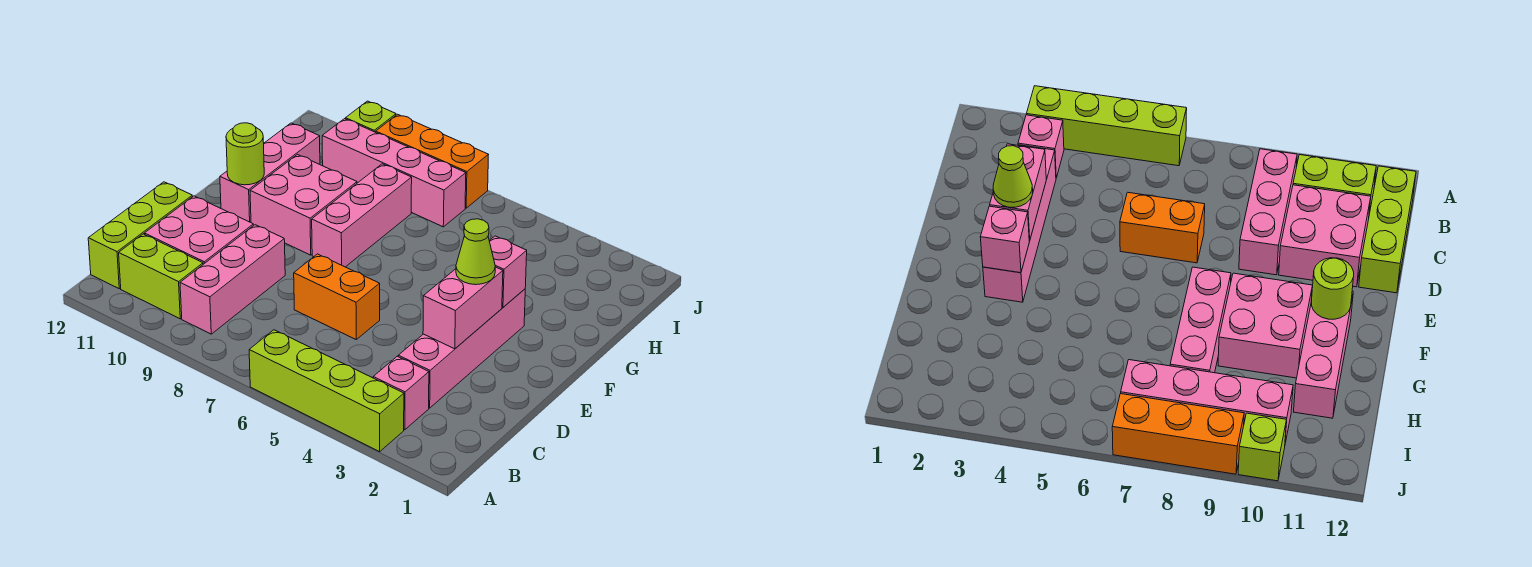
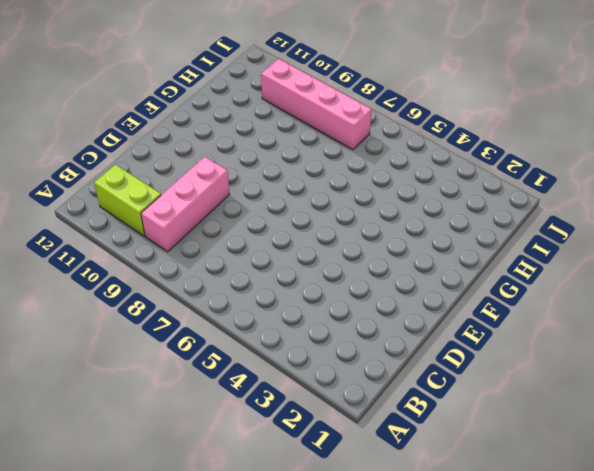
none -> lime 1x4 brick [249,330,404,452]
none -> pink 1x1 brick [373,356,429,430]
none -> lime 1x3 brick [88,182,192,289]

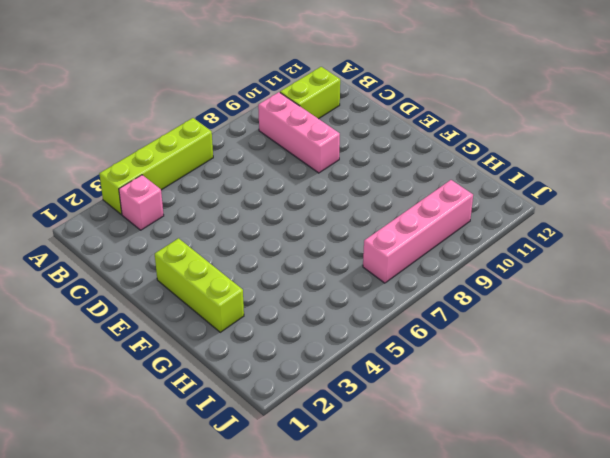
lime 1x3 brick [155,238,244,332] -> lime 1x3 brick moved to [88,182,192,289]
none -> pink 1x4 brick [398,289,525,408]
none -> pink 2x2 brick [144,196,254,264]
none -> orange 1x2 brick [294,254,380,339]

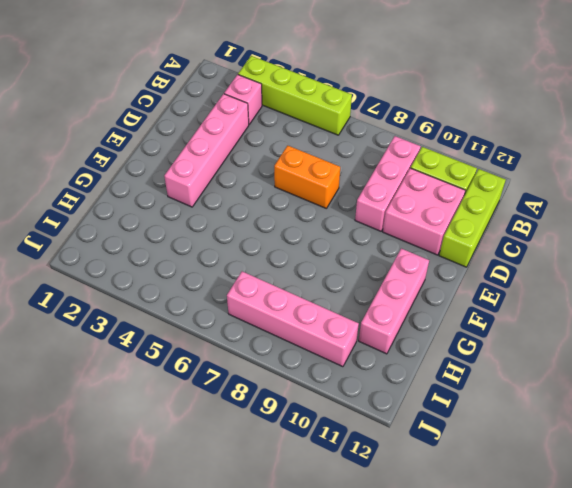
none -> pink 1x3 brick [312,164,412,267]
none -> pink 2x2 brick [250,155,357,255]
none -> orange 1x3 brick [376,114,488,208]

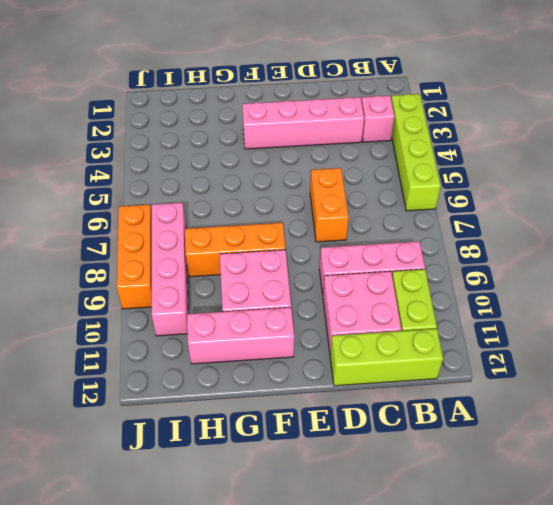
orange 1x3 brick [185,223,286,277] -> pink 1x3 brick [312,164,412,267]
none -> lime 1x1 brick [346,101,396,132]
none -> pink 1x2 brick [423,267,503,349]
none -> pink 1x1 brick [490,236,527,307]

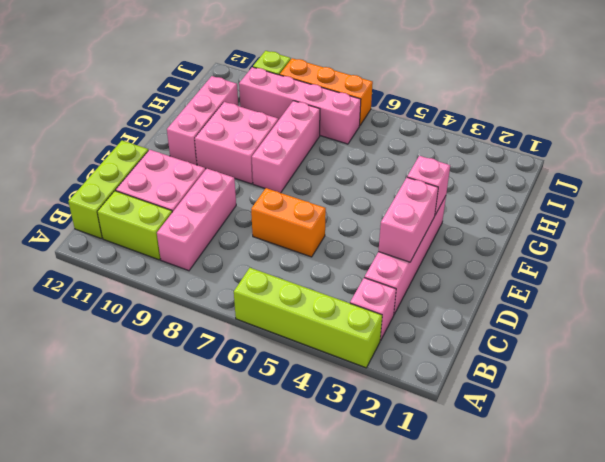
none -> lime 1x1 round brick [226,123,264,185]
none -> lime 1x1 cone [456,219,495,285]

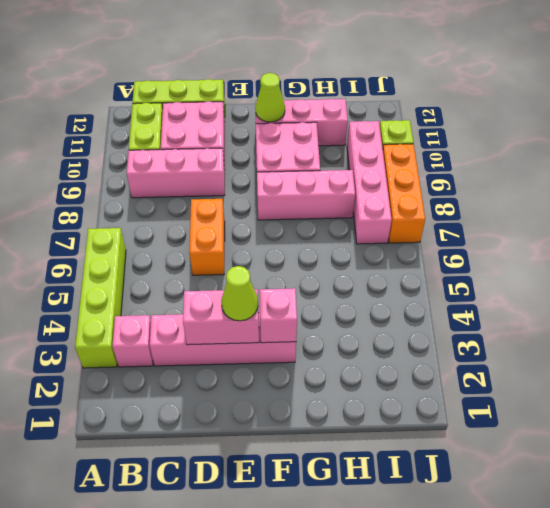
lime 1x1 cone [255,73,285,122] -> lime 1x1 round brick [226,123,264,185]

